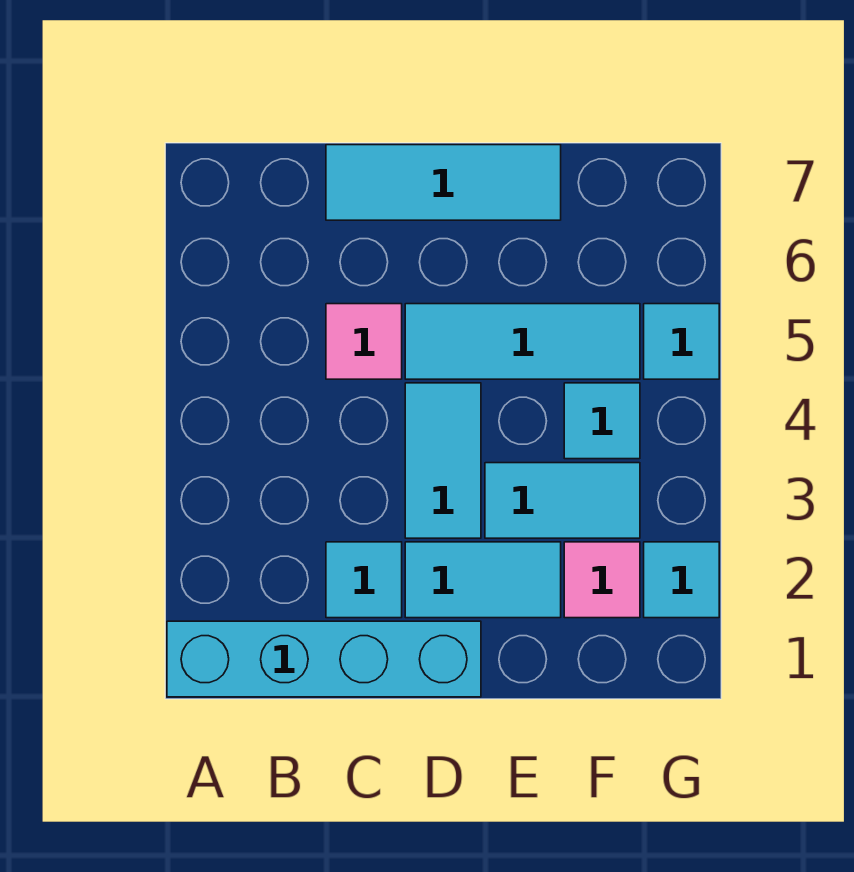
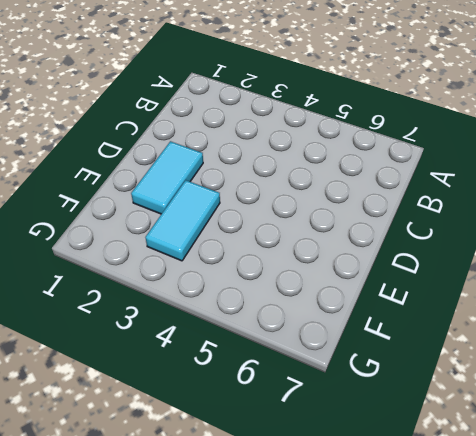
none -> cyan 1x4 brick [167,621,481,697]
none -> cyan 1x1 tile [326,542,402,618]
none -> pink 1x1 tile [326,304,402,379]

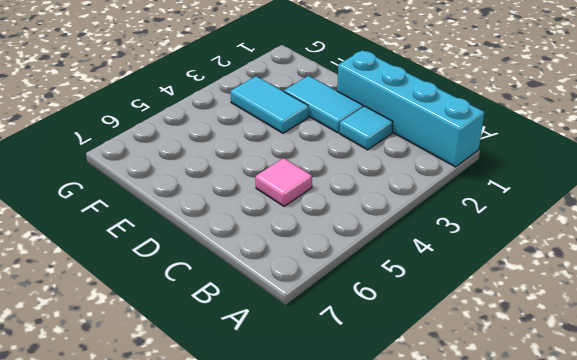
none -> cyan 1x3 tile [326,145,561,220]
none -> cyan 1x2 tile [405,383,481,538]
none -> cyan 1x3 tile [405,304,640,379]

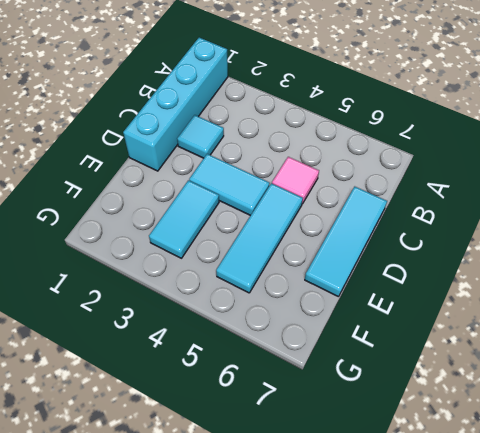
none -> cyan 1x2 tile [405,542,561,618]
none -> pink 1x1 tile [564,542,640,618]
none -> cyan 1x1 tile [564,383,640,459]

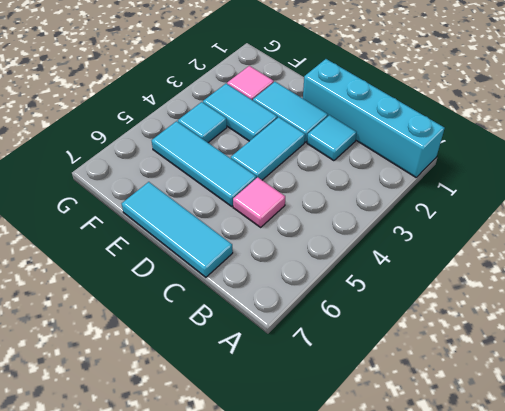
none -> cyan 1x1 tile [644,542,719,618]
none -> cyan 1x1 tile [644,304,719,379]

